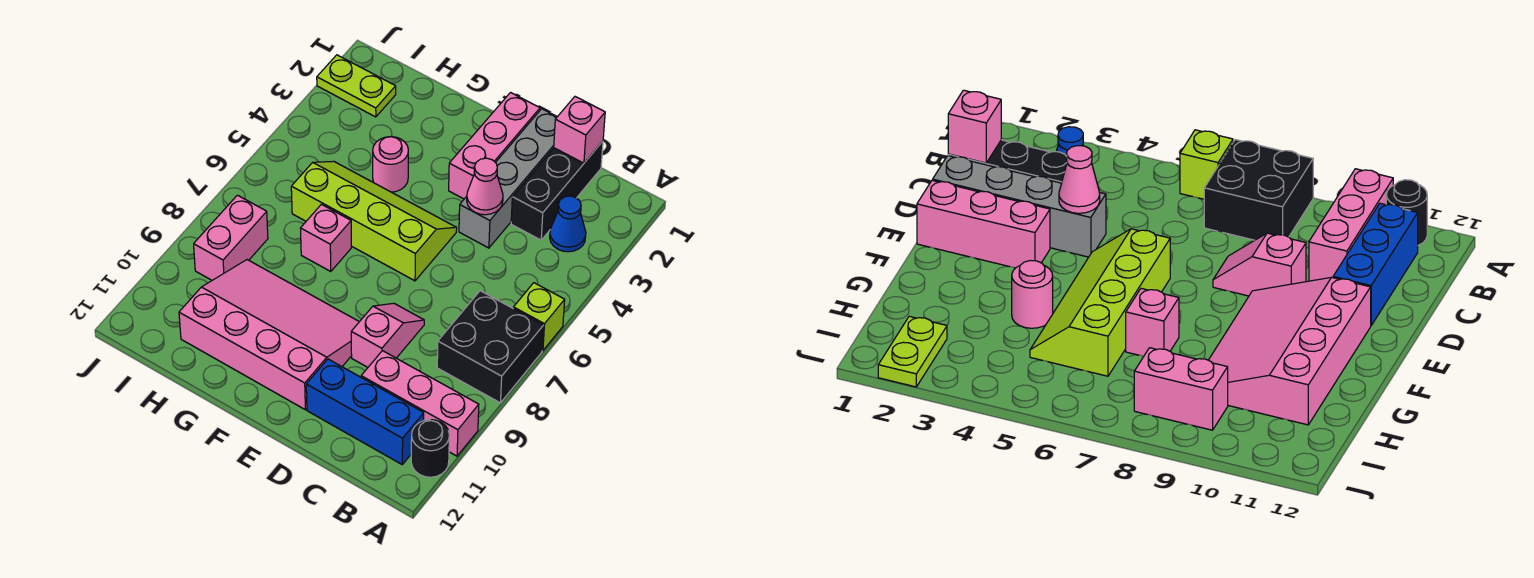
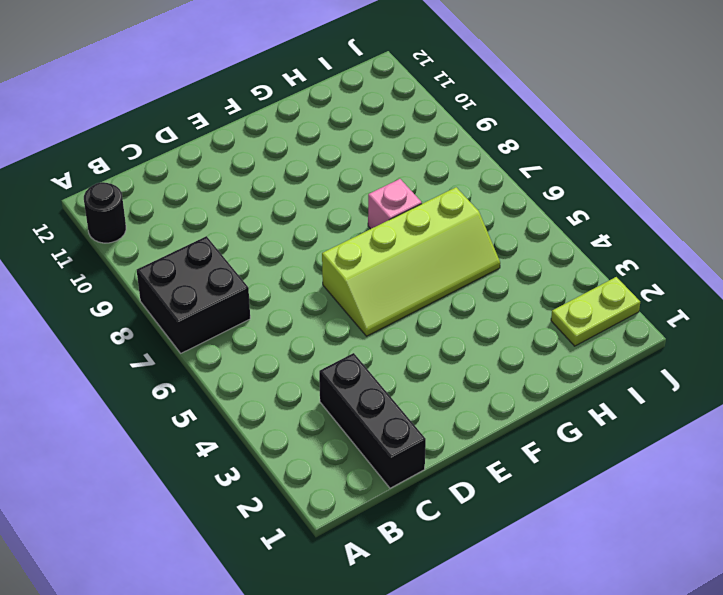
none -> lime 1x1 brick [513,283,565,351]
none -> pink 1x3 brick [361,351,479,456]
none -> blue 1x1 cone [550,196,586,252]

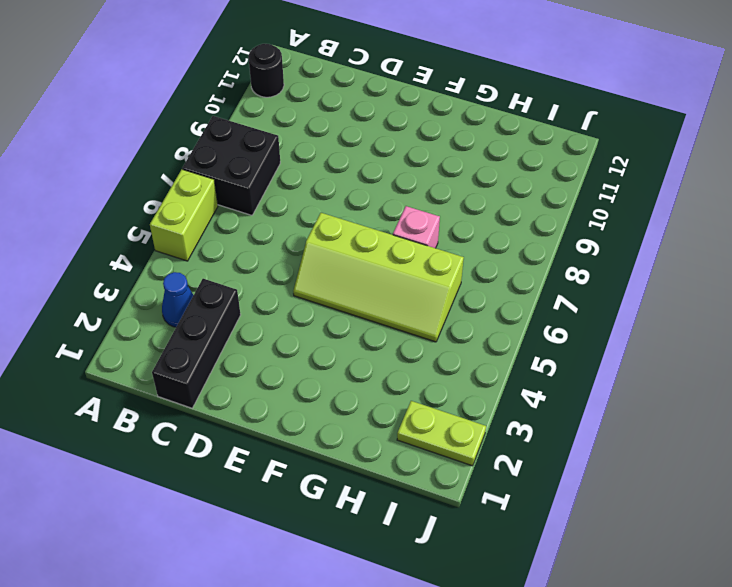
lime 1x2 brick [150,169,218,261] -> lime 1x1 brick [513,283,565,351]
none -> pink 1x3 brick [361,351,479,456]
none -> blue 1x3 brick [306,359,424,464]
none -> grey 1x4 brick [459,109,557,248]

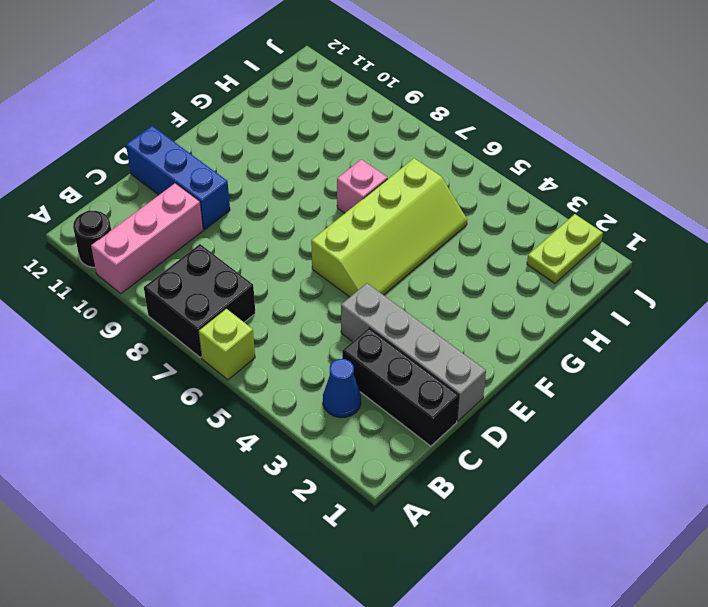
blue 1x3 brick [126,126,230,230] -> blue 1x3 brick turned to [306,359,424,464]
none -> pink 1x2 slope [351,303,424,367]
none -> pink 1x3 brick [449,93,540,199]
none -> pink 3x4 slope [179,260,359,410]

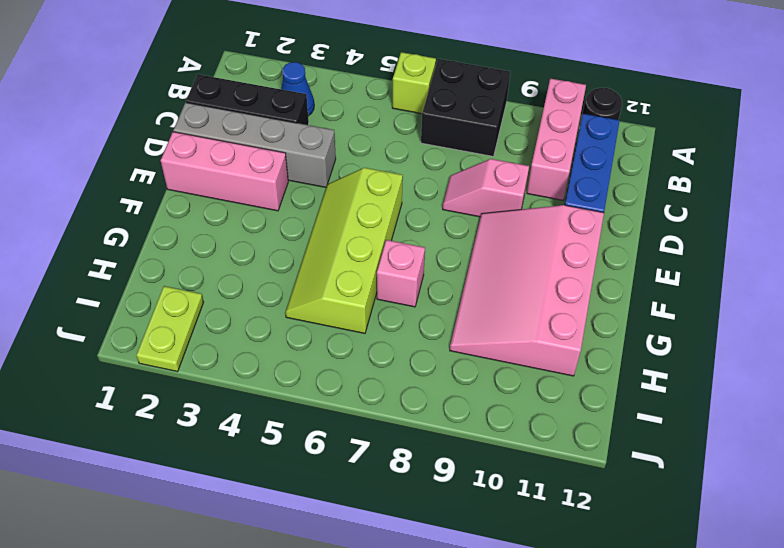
none -> pink 1x1 round brick [373,137,408,192]
none -> pink 1x2 brick [194,195,268,280]
none -> pink 1x1 brick [554,97,605,163]

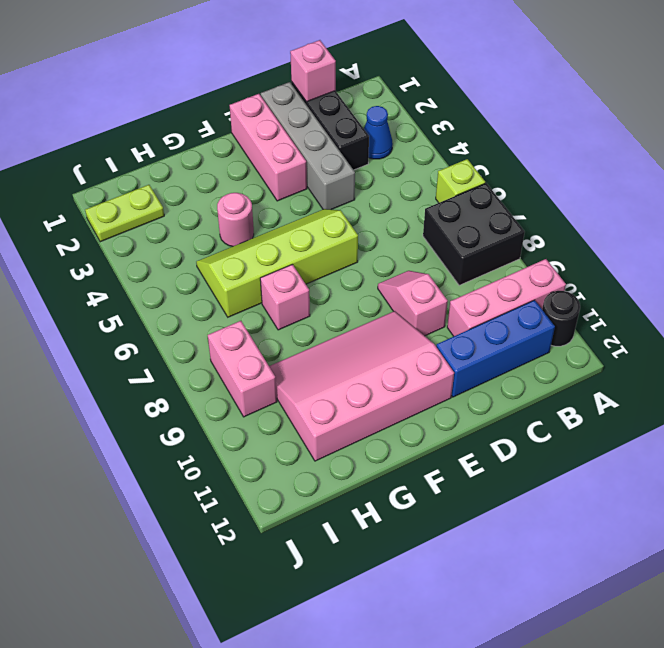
none -> pink 1x1 cone [467,158,503,215]

